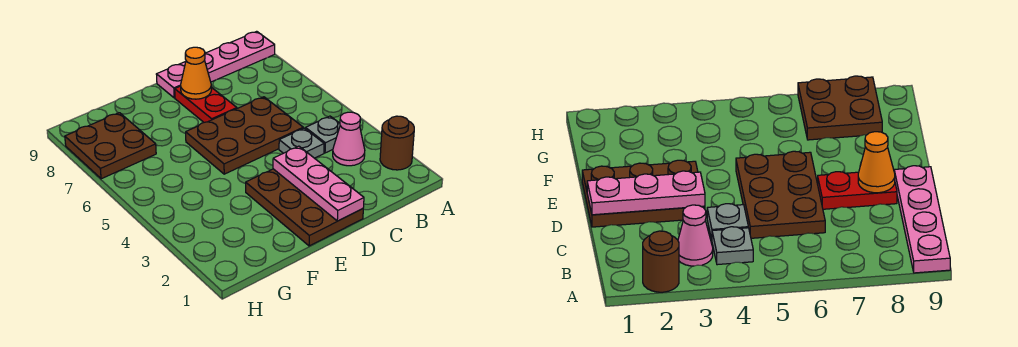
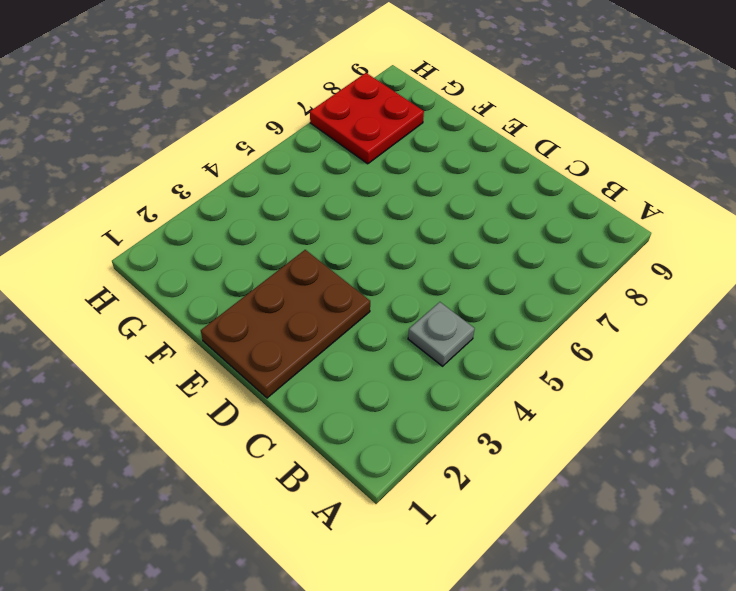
red 2x2 plate [310,73,424,164] -> brown 2x2 plate [65,113,156,179]
none -> brown 1x1 round brick [380,116,414,170]
none -> pink 1x4 plate [156,31,275,98]

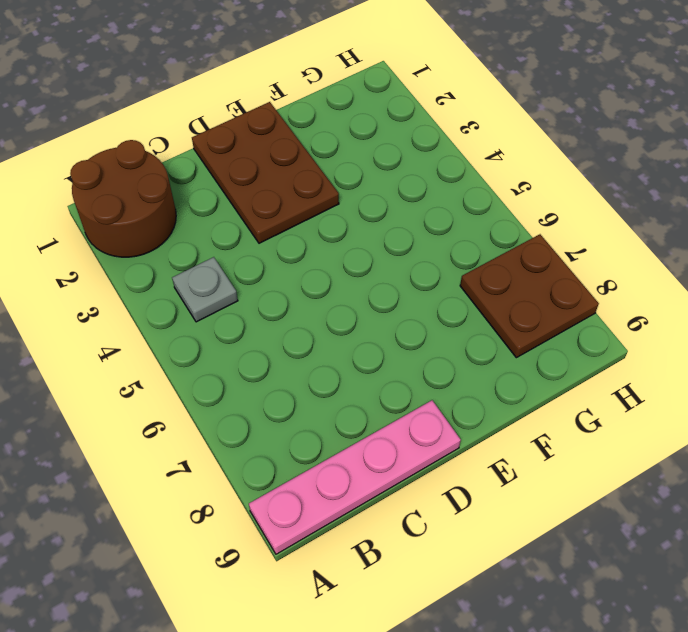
brown 2x2 round brick [70,140,176,257] -> brown 1x1 round brick [380,116,414,170]
none -> pink 1x1 cone [333,112,365,166]
none -> grey 1x1 plate [279,128,324,158]

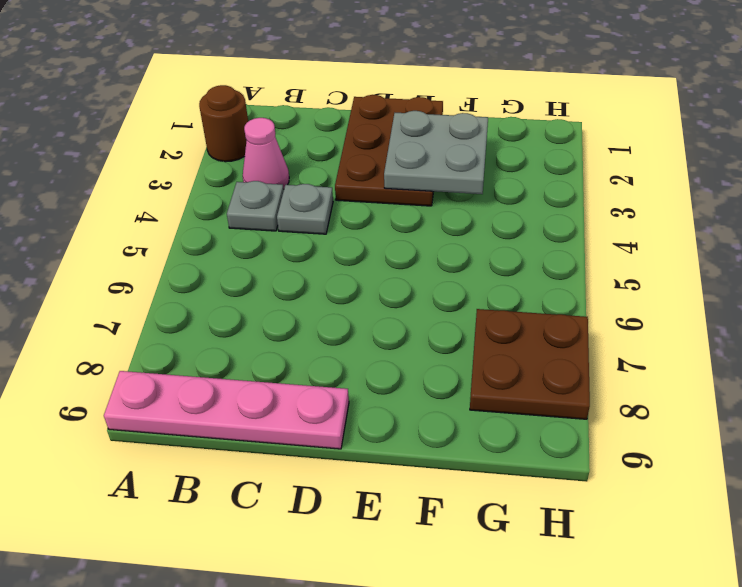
grey 2x2 plate [384,111,488,194] -> none
none -> brown 2x3 plate [186,97,303,174]
none -> red 1x2 plate [175,86,237,122]

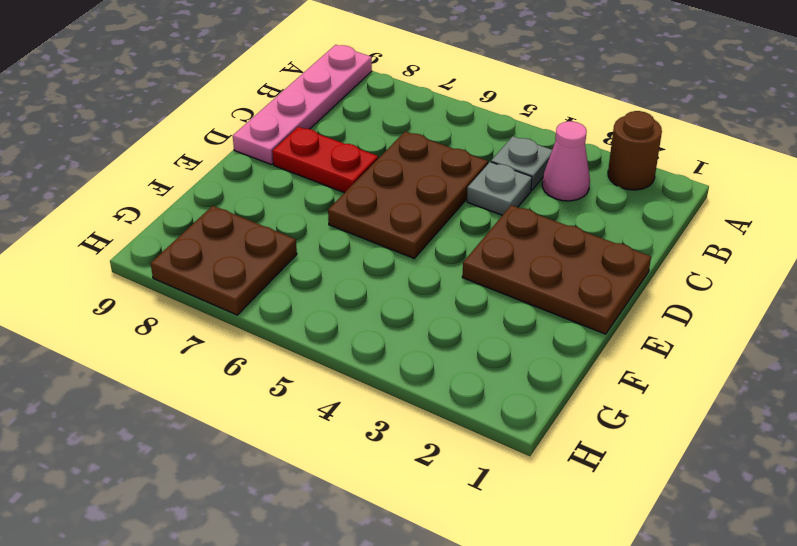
none -> pink 1x3 plate [273,146,364,221]
none -> orange 1x1 cone [181,47,211,99]

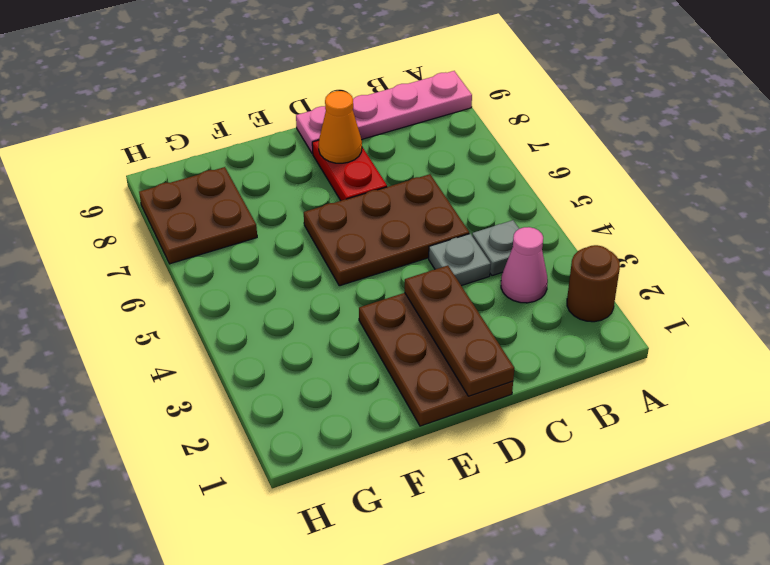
brown 1x3 plate [405,266,514,396] -> pink 1x3 plate [273,146,364,221]

